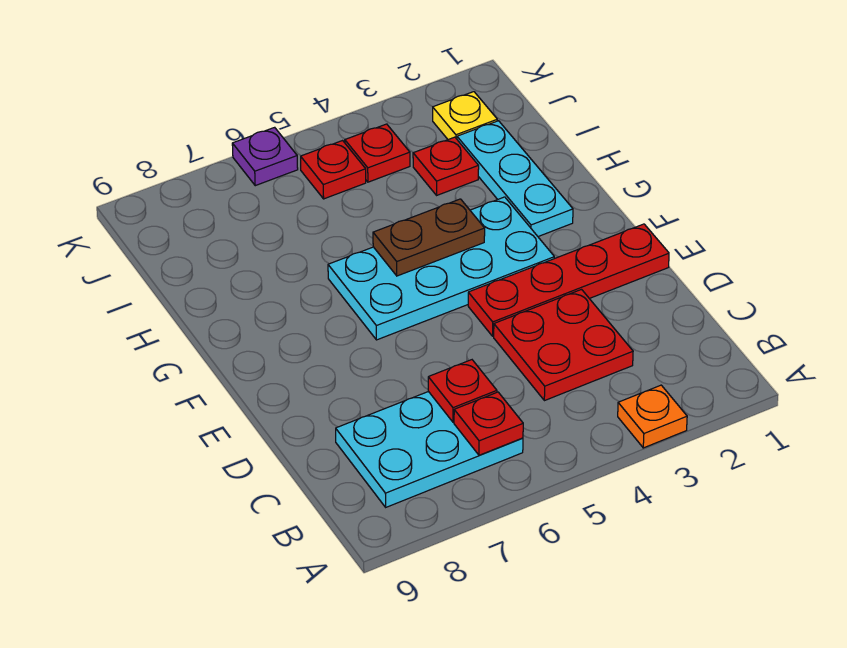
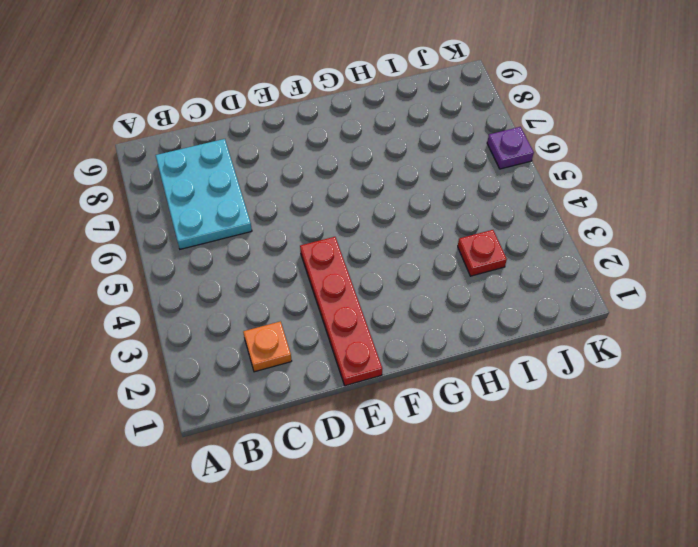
orange 1x1 plate [243,321,292,372] -> orange 1x1 plate moved to [618,385,687,448]
none -> red 2x2 plate [494,290,633,401]
none -> cyan 2x4 plate [328,197,554,340]
none -> cyan 1x3 plate [457,121,573,236]

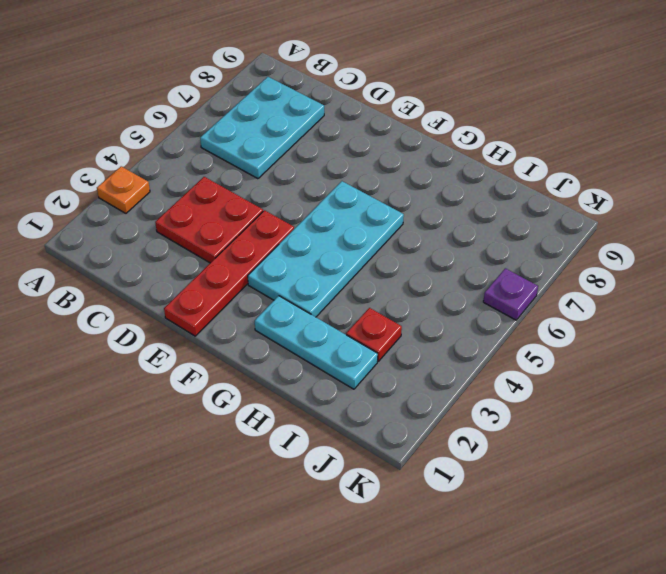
none -> yellow 1x1 plate [433,92,497,140]
none -> red 1x1 plate [345,124,410,182]
none -> red 1x1 plate [301,141,366,199]

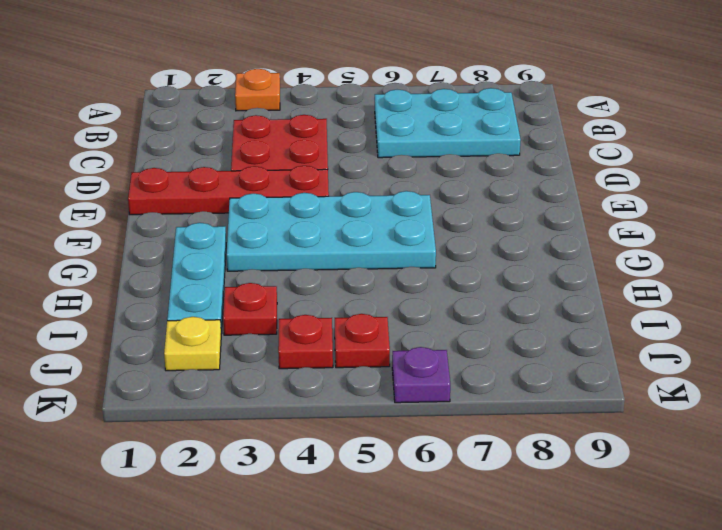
none -> red 1x1 plate [454,392,523,455]
none -> red 1x1 plate [428,360,497,422]
none -> brown 1x2 plate [373,199,485,276]

